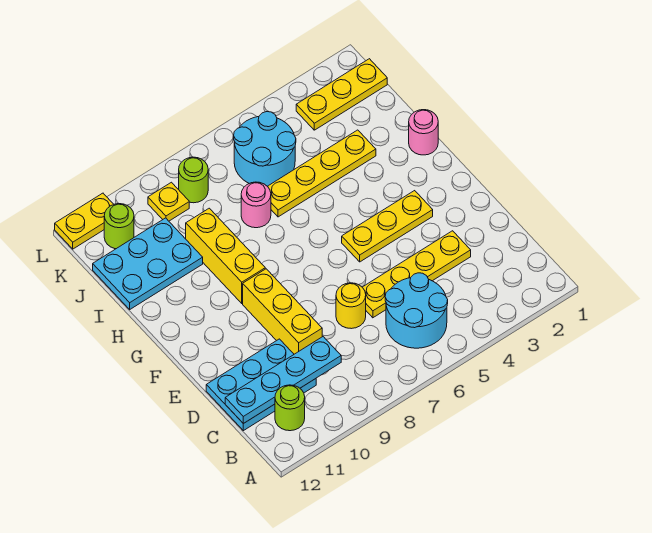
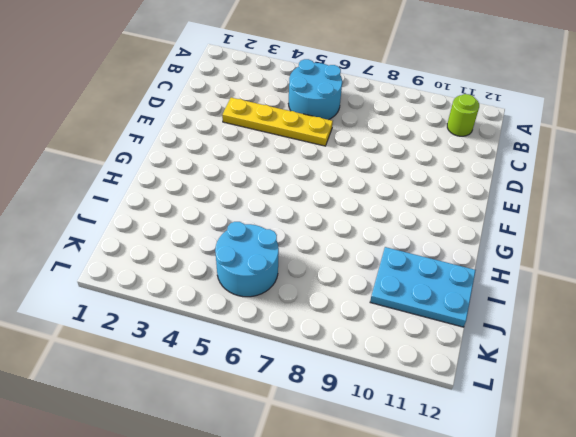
none -> cyan 2x3 plate [206,339,316,431]
none -> yellow 1x1 round brick [336,283,366,329]
none -> yellow 1x3 brick [243,269,322,354]

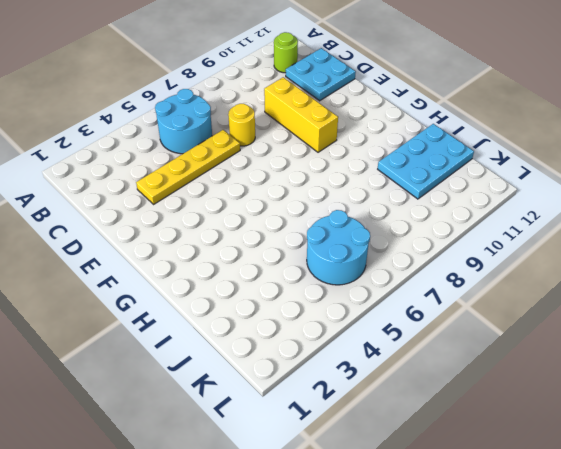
cyan 2x2 plate [286,48,356,101] -> cyan 2x3 plate [206,339,316,431]
none -> yellow 1x3 plate [342,191,433,262]
none -> yellow 1x3 brick [186,208,265,303]
none -> pink 1x1 round brick [409,110,438,155]

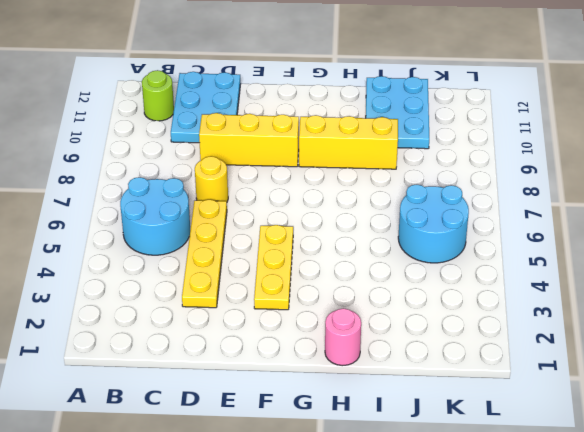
none -> yellow 1x4 plate [268,130,376,217]
none -> pink 1x1 round brick [241,182,271,228]
none -> yellow 1x3 plate [296,59,387,130]

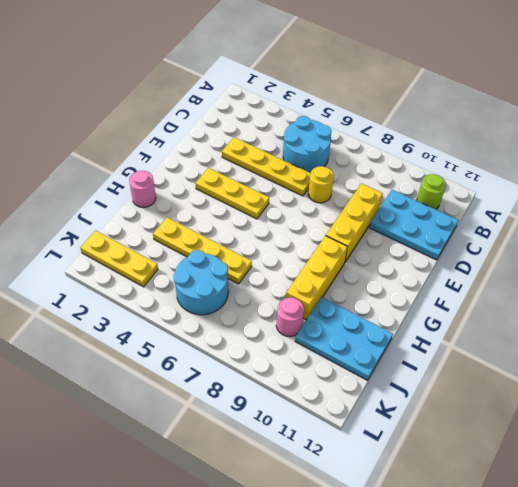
pink 1x1 round brick [276,298,304,337] -> pink 1x1 round brick moved to [241,182,271,228]
none -> lime 1x1 round brick [179,157,208,203]
none -> yellow 1x1 plate [148,182,189,221]
none -> lime 1x1 round brick [104,204,134,249]

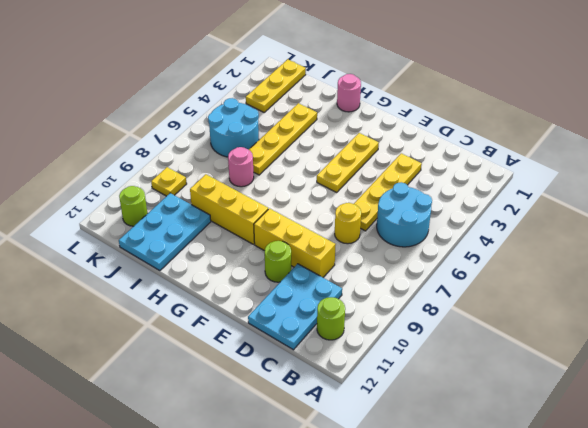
lime 1x1 round brick [265,241,291,282] -> lime 1x1 round brick moved to [179,157,208,203]
none -> yellow 1x2 plate [55,193,114,249]
none -> cyan 1x4 plate [225,337,341,424]

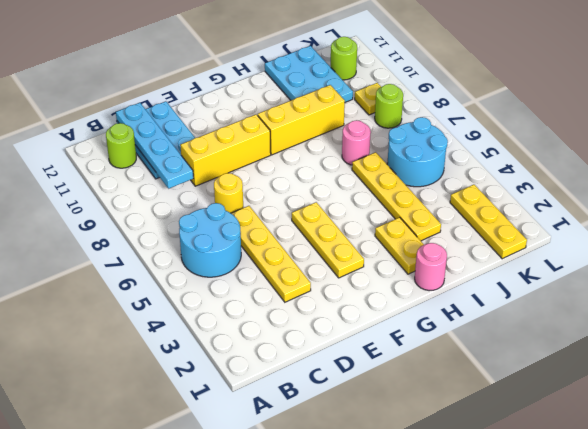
yellow 1x2 plate [375,217,424,274] -> yellow 1x2 plate moved to [55,193,114,249]

